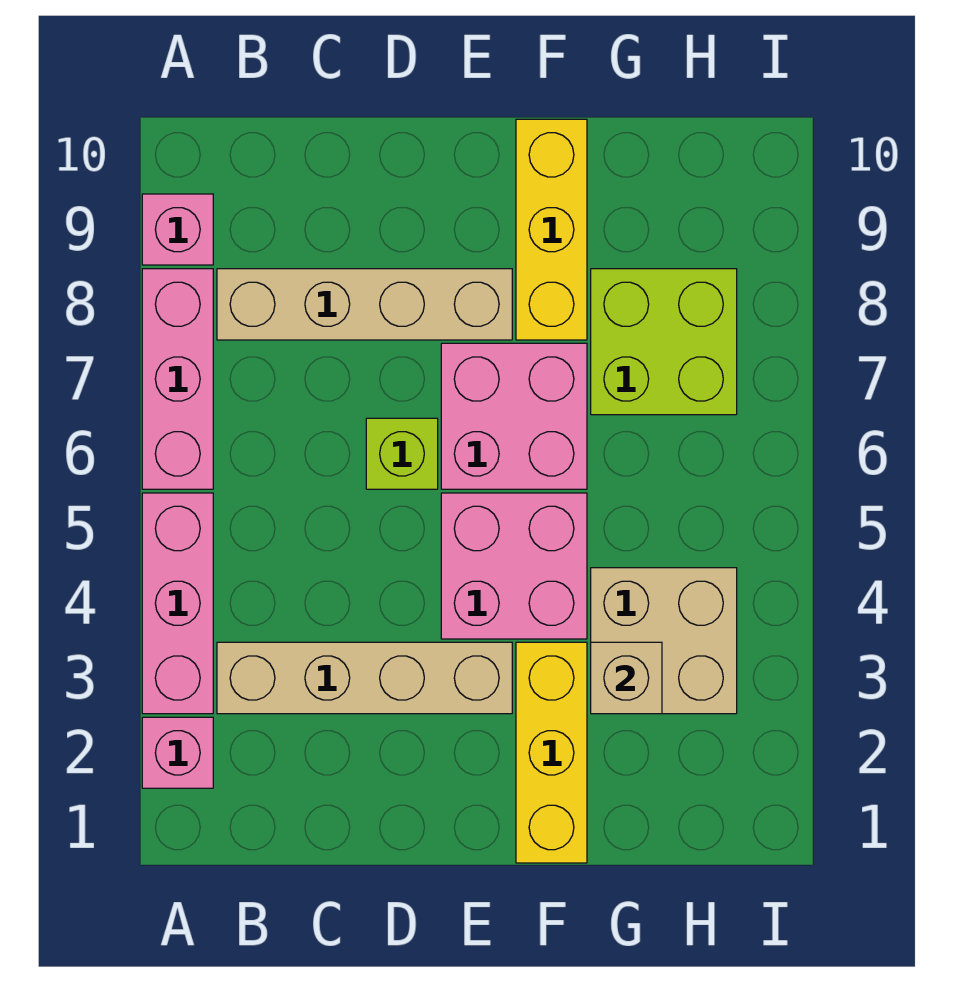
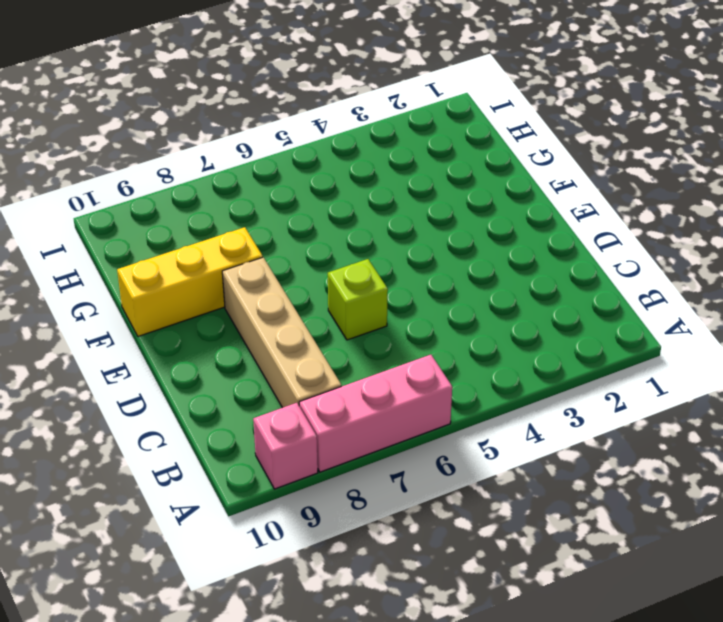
none -> pink 1x1 brick [142,717,213,788]
none -> pink 1x3 brick [142,493,213,714]
none -> tan 1x4 brick [217,642,512,714]

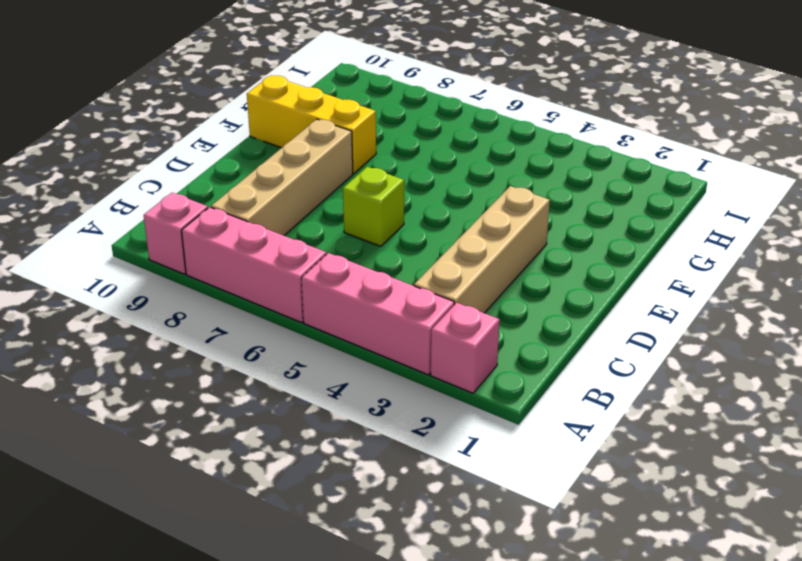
none -> pink 2x2 brick [441,493,587,639]
none -> pink 2x2 brick [441,343,587,489]
none -> yellow 1x3 brick [516,642,587,863]

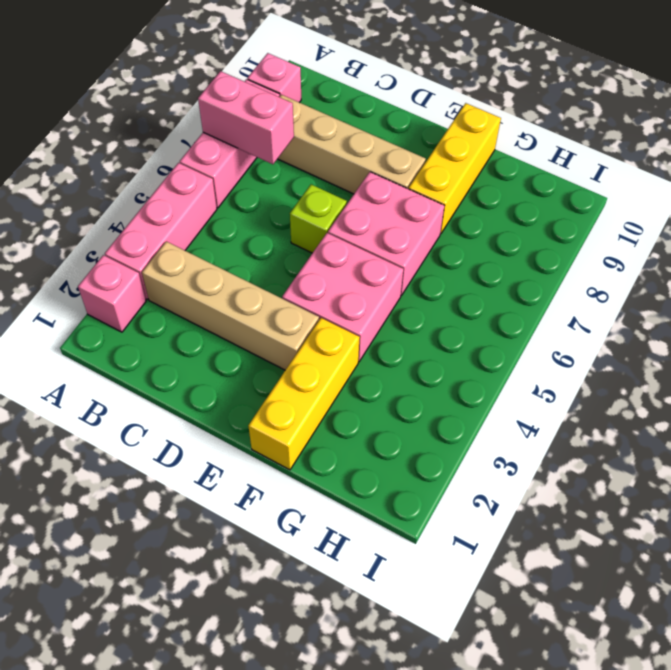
pink 1x2 brick [198,71,294,164] -> none
none -> tan 2x2 brick [591,568,737,714]
none -> lime 2x2 brick [591,269,737,415]
none -> tan 1x1 brick [591,642,662,714]

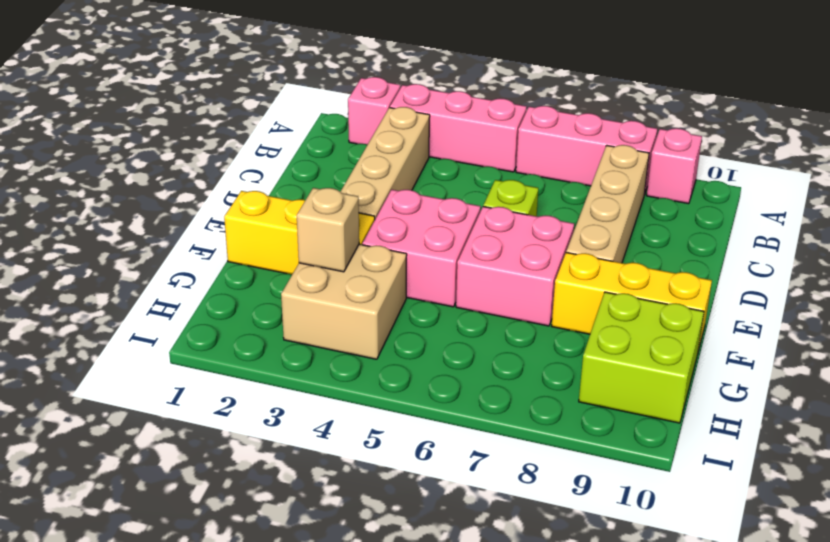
lime 2x2 brick [579,292,704,423] -> lime 2x2 brick moved to [591,269,737,415]

